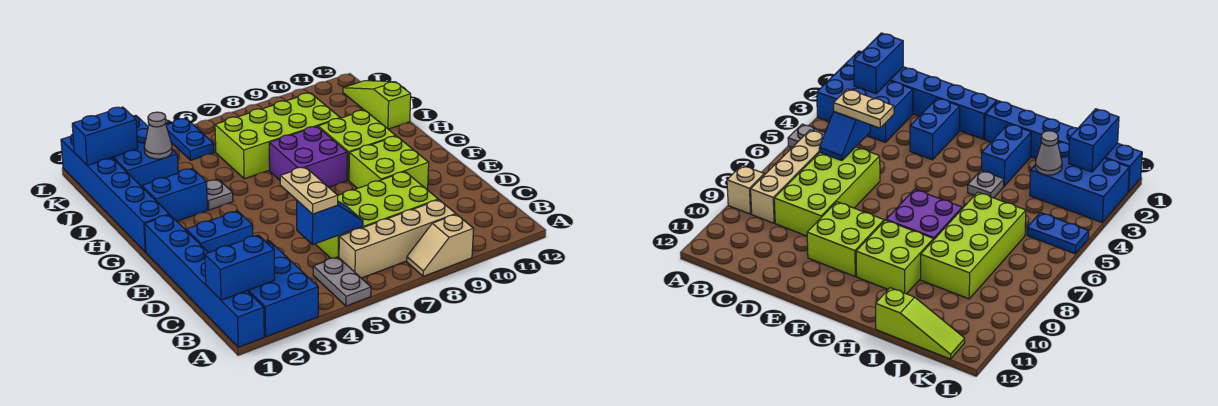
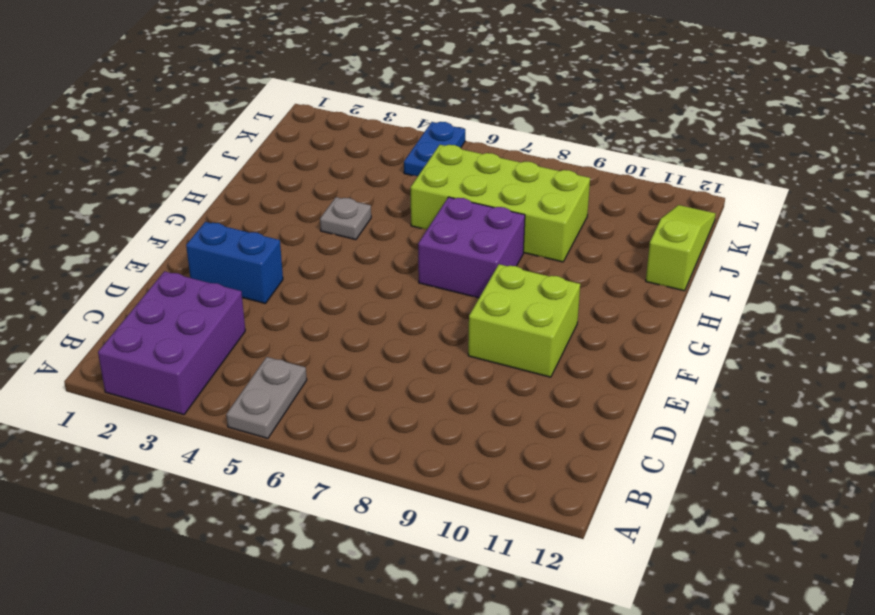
purple 2x3 brick [98,271,245,415] -> blue 2x3 brick [248,241,318,337]
none -> blue 1x6 brick [145,215,264,347]
none -> tan 1x2 slope [407,214,474,276]
none -> tan 1x4 brick [339,200,456,278]

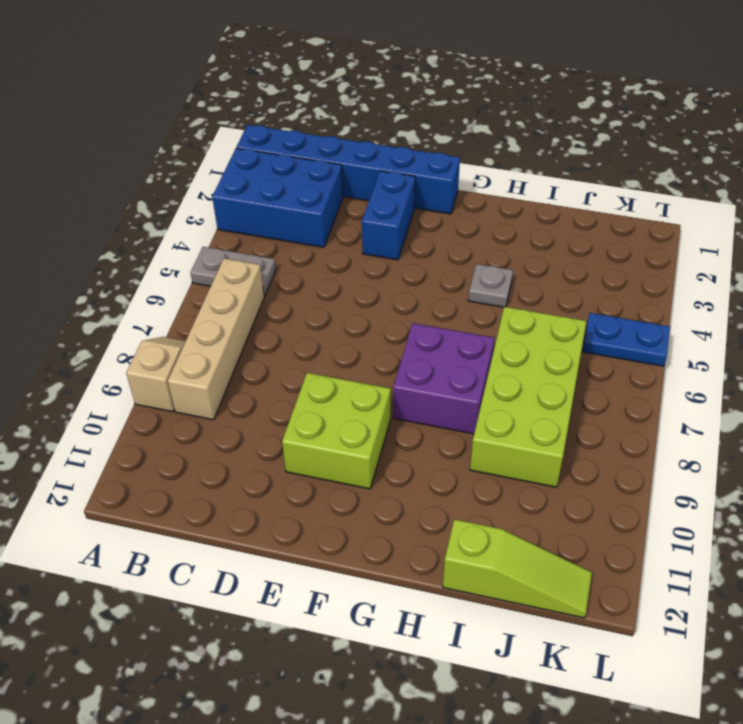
none -> lime 2x4 brick [316,172,438,258]
none -> blue 1x6 brick [61,134,169,252]
none -> lime 2x2 brick [318,110,395,180]

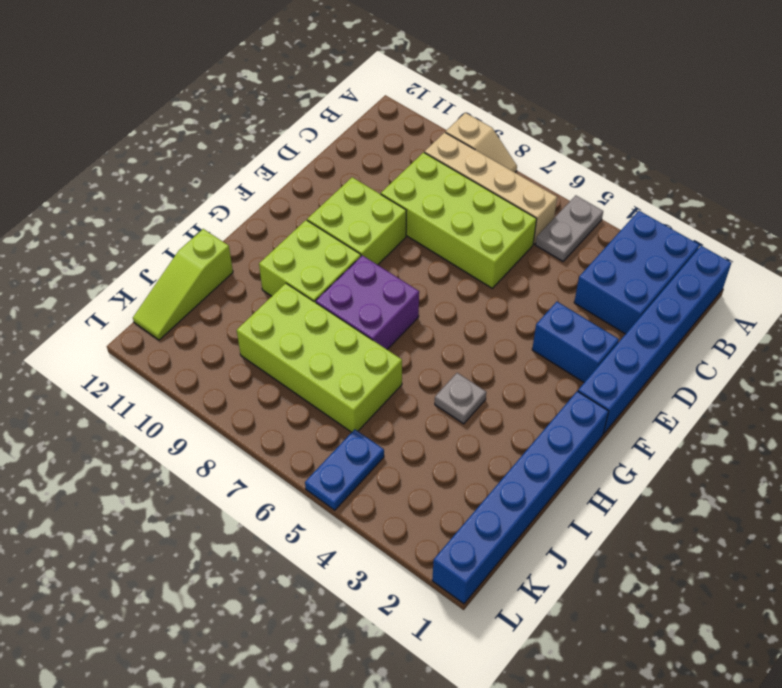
none -> blue 1x2 brick [142,168,207,221]
none -> blue 2x3 brick [112,115,178,187]
none -> blue 1x2 brick [205,235,275,300]

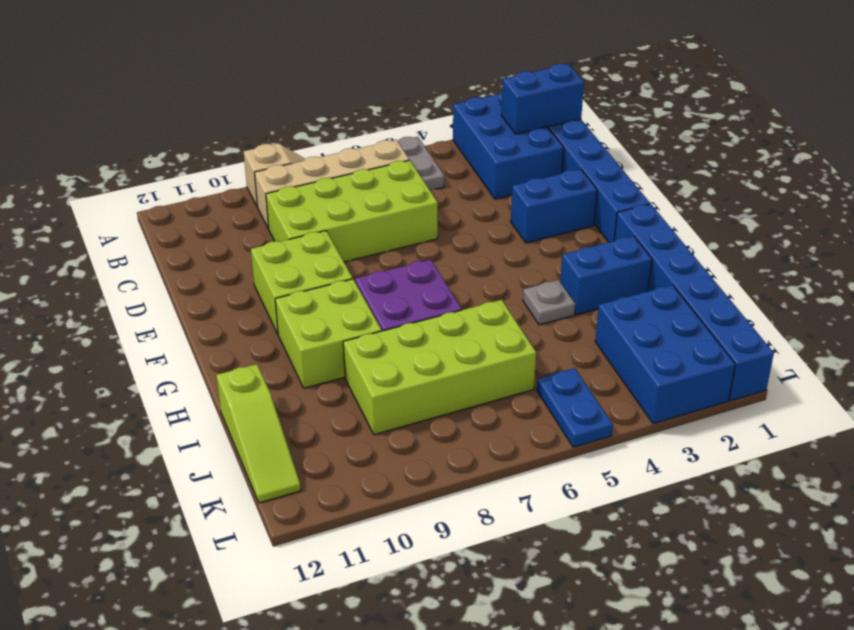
none -> blue 1x2 slope [297,201,363,245]
none -> grey 1x1 cone [144,112,172,159]
none -> blue 1x2 brick [72,107,138,165]

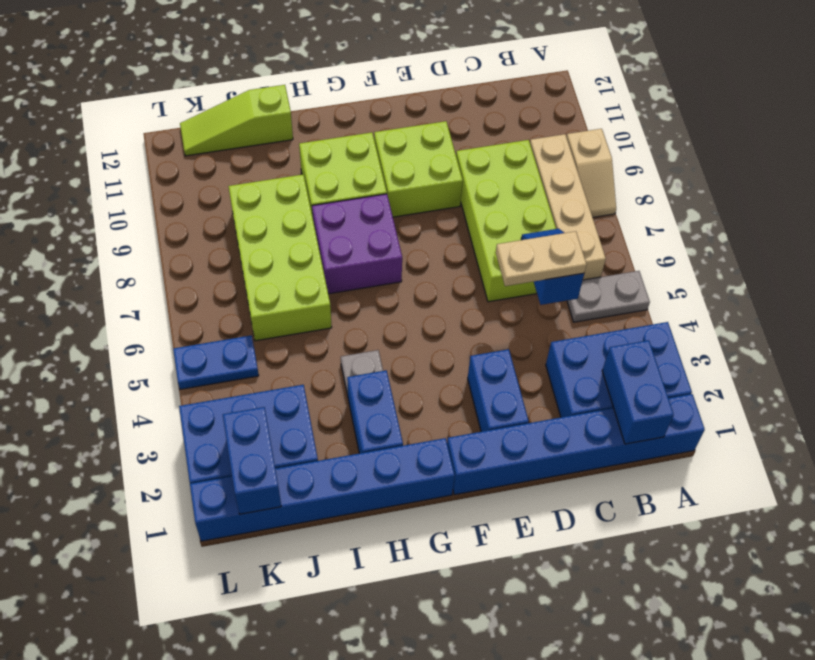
none -> grey 1x1 cone [144,112,172,159]

